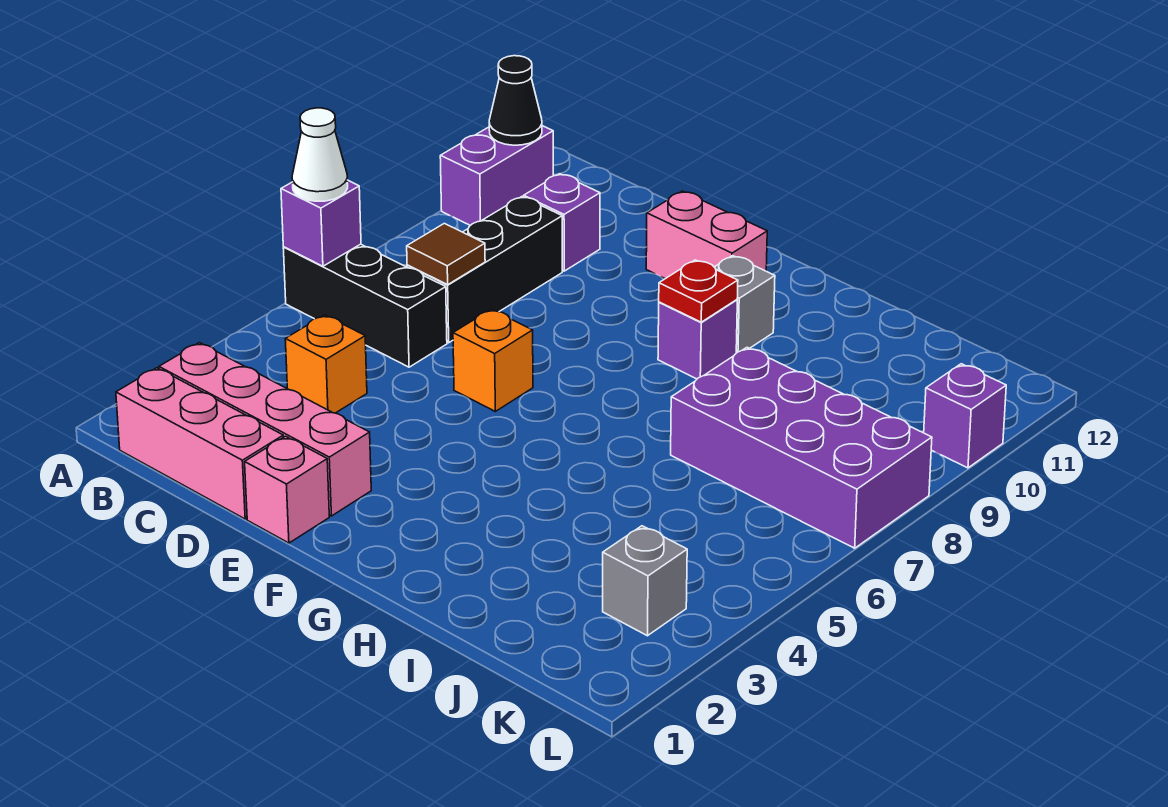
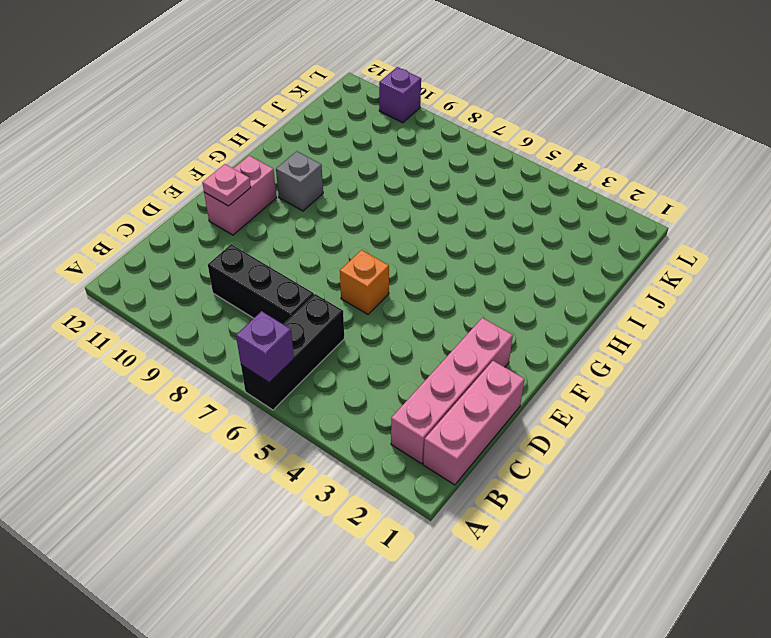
pink 1x1 plate [202,164,251,206] -> none
none -> purple 1x2 brick [440,126,553,225]
none -> orange 1x1 brick [285,315,367,413]
none -> purple 1x1 brick [524,174,600,271]

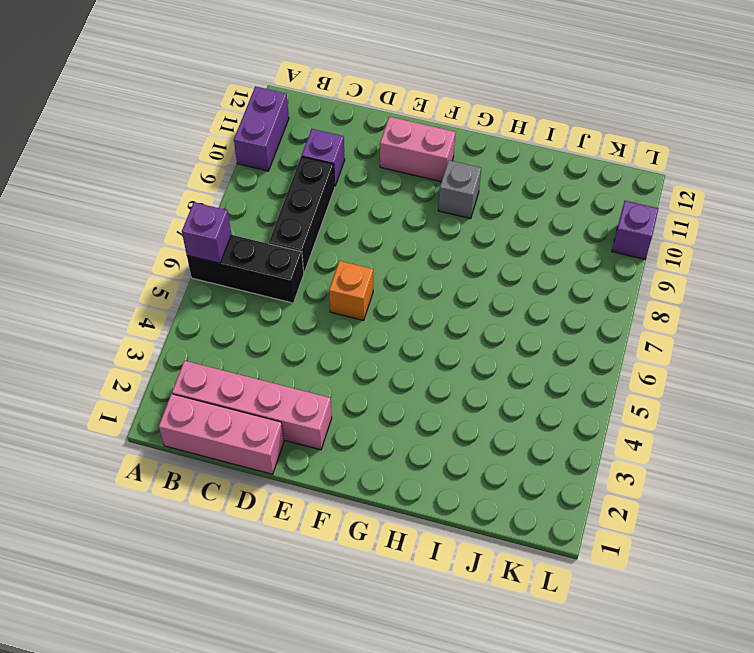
none -> orange 1x1 brick [285,315,367,413]
none -> pink 1x1 brick [245,436,329,543]
none -> purple 1x1 brick [658,300,737,379]

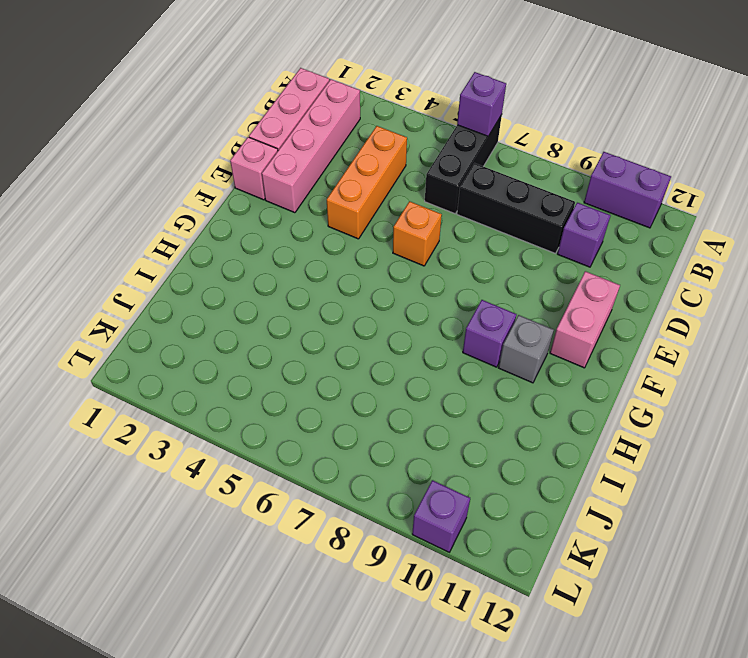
orange 1x3 brick [327,126,407,239] -> orange 1x1 brick [285,315,367,413]
none -> purple 2x4 brick [671,348,932,548]
none -> grey 1x1 brick [603,526,687,636]
none -> black 1x1 cone [489,56,542,145]

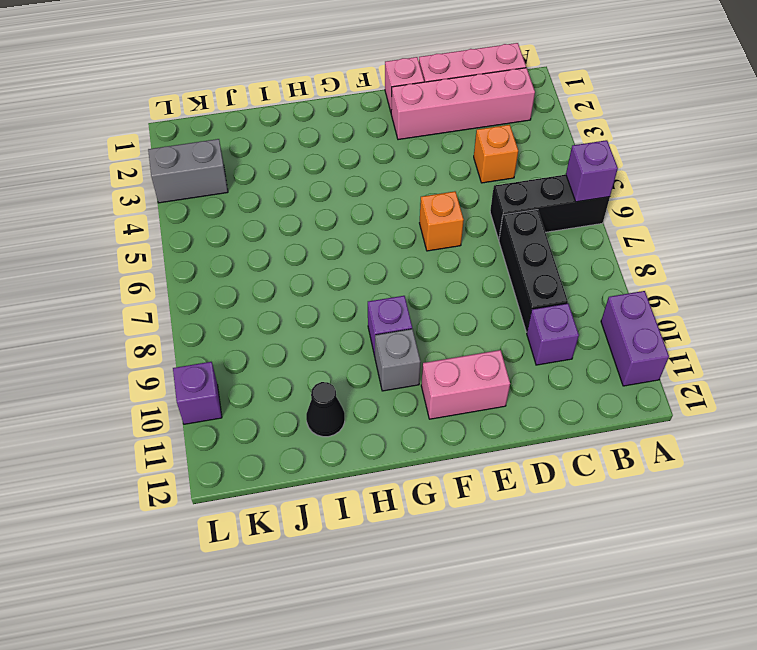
black 1x1 cone [306,382,345,437] -> black 1x1 cone moved to [489,56,542,145]
grey 1x2 brick [148,139,228,203] -> grey 1x1 brick [603,526,687,636]
none -> purple 2x4 brick [671,348,932,548]
none -> brown 1x1 tile [407,223,485,285]
none -> red 1x1 plate [659,260,738,322]

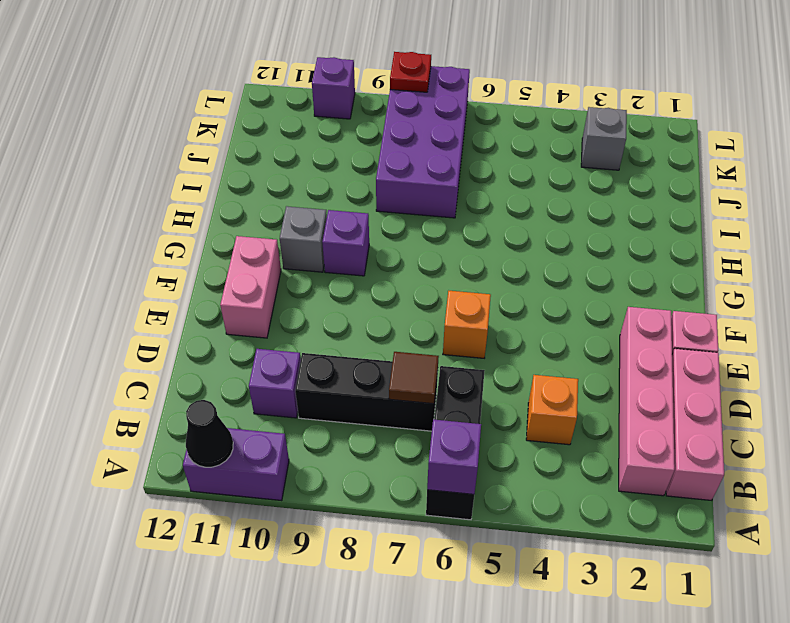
red 1x1 plate [390,52,431,92] -> red 1x1 plate moved to [659,260,738,322]
none -> white 1x1 cone [292,108,348,201]

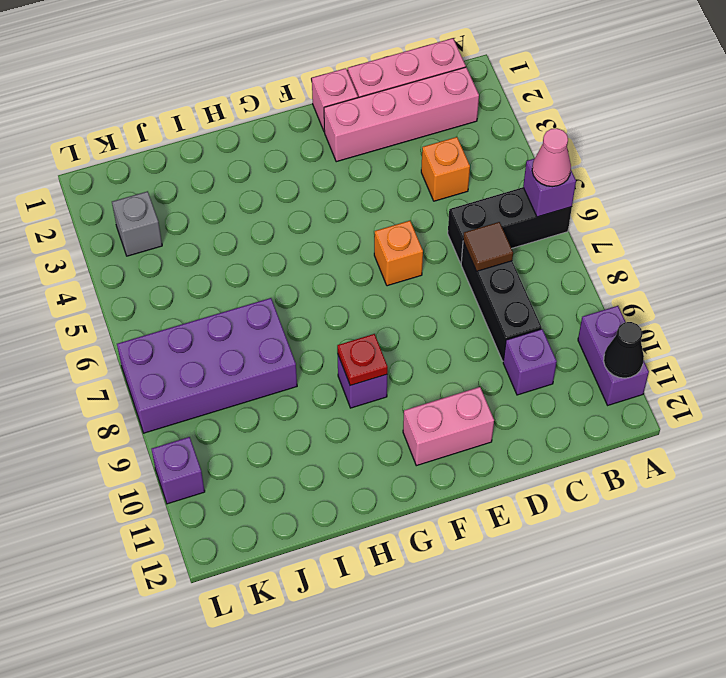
pink 1x1 cone [532,128,571,187] -> white 1x1 cone [292,108,348,201]
none -> grey 1x1 brick [715,256,775,353]

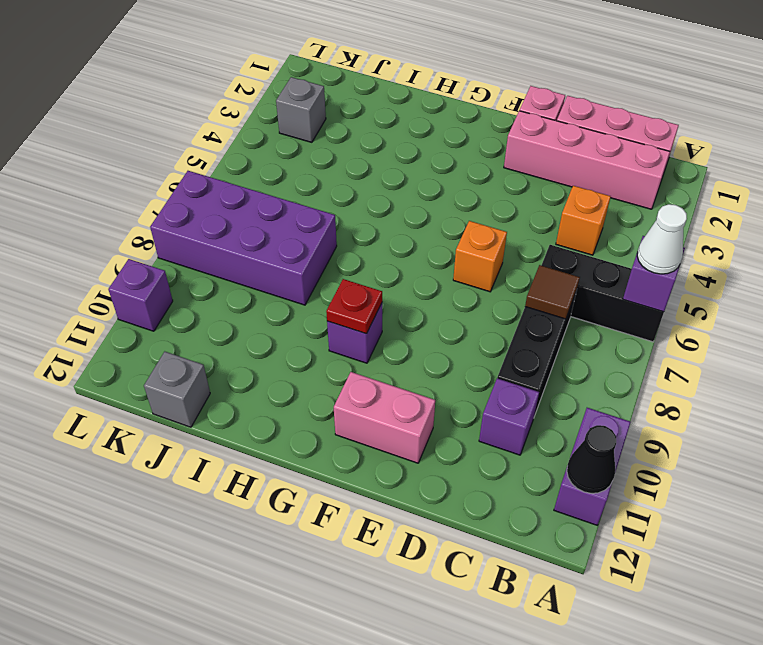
grey 1x1 brick [144,352,210,427] -> grey 1x1 brick moved to [715,256,775,353]

